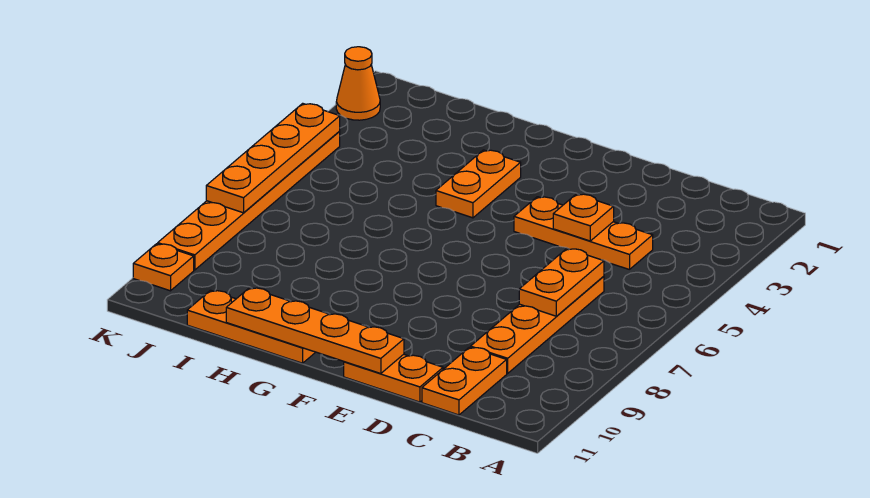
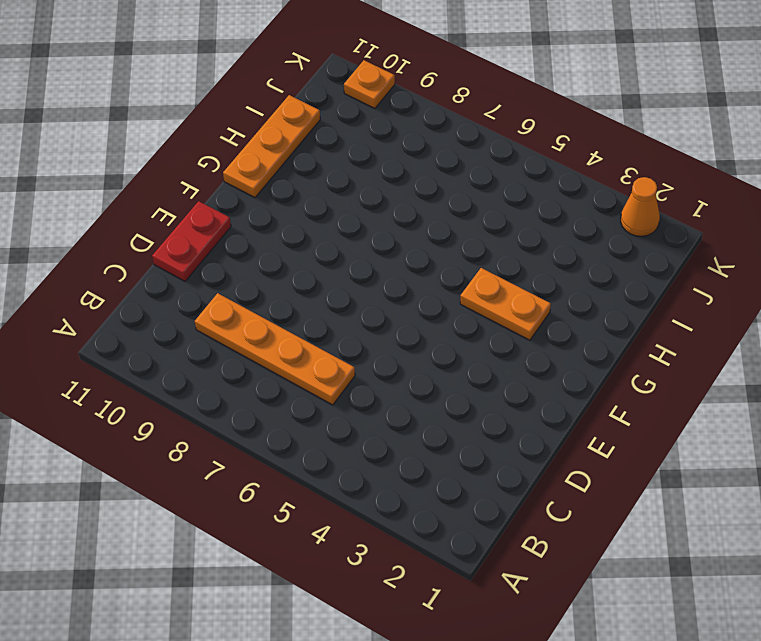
red 1x2 plate [152,201,231,281] -> orange 1x2 plate [344,354,443,402]
none -> orange 1x3 plate [514,197,653,270]
none -> orange 1x2 plate [422,347,507,415]
none -> orange 1x6 plate [158,132,340,270]

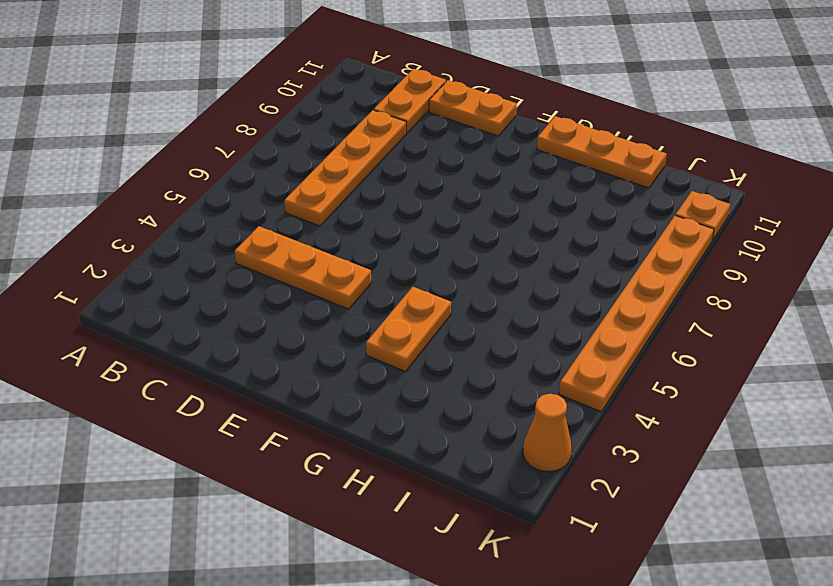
none -> orange 1x2 plate [519,249,604,316]
none -> orange 1x1 plate [553,194,614,241]
none -> orange 1x4 plate [226,288,404,374]

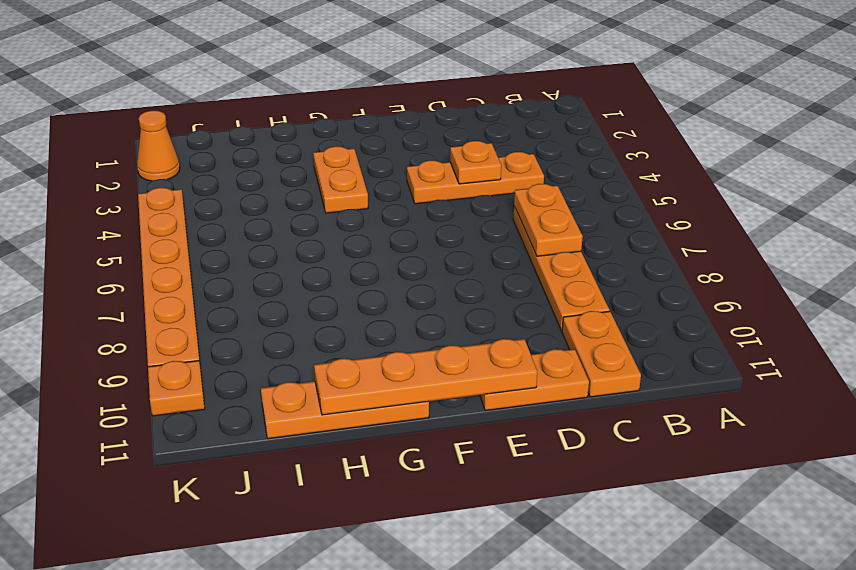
none -> orange 1x4 plate [206,103,340,213]

